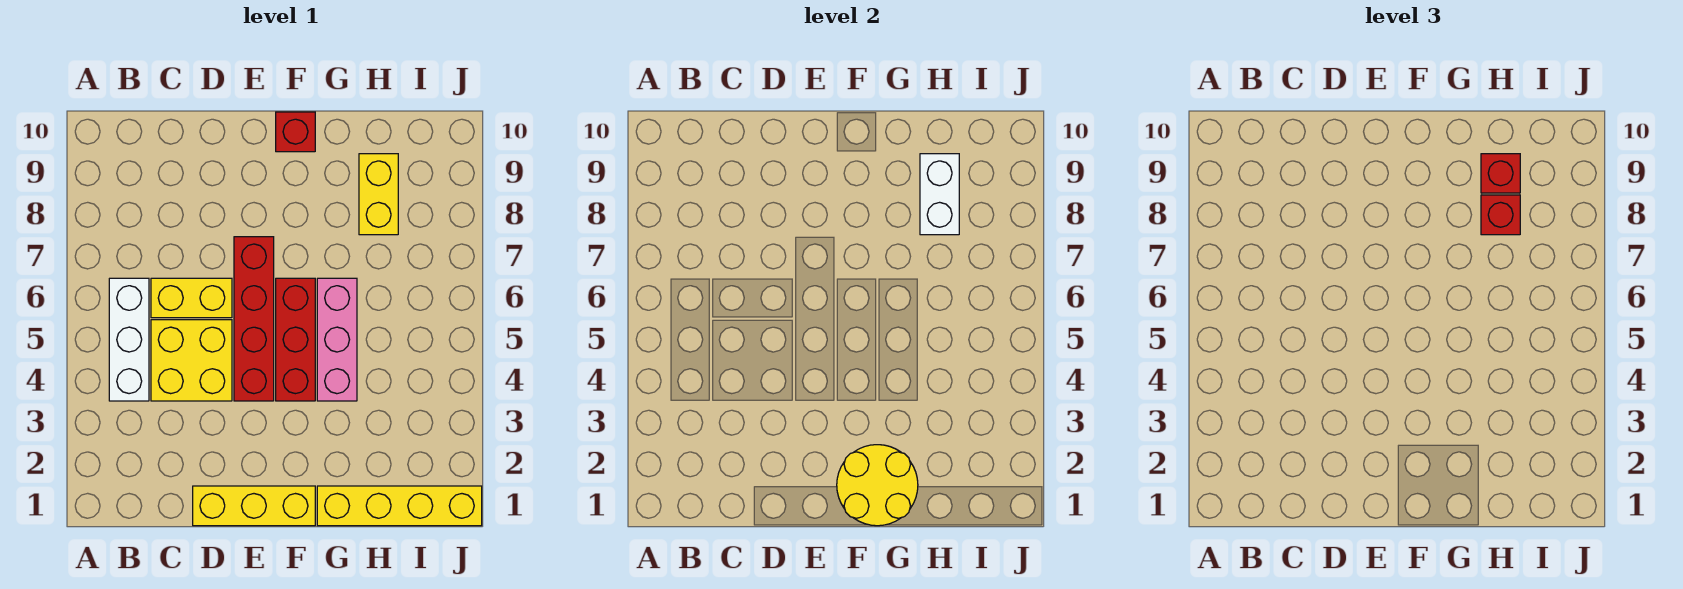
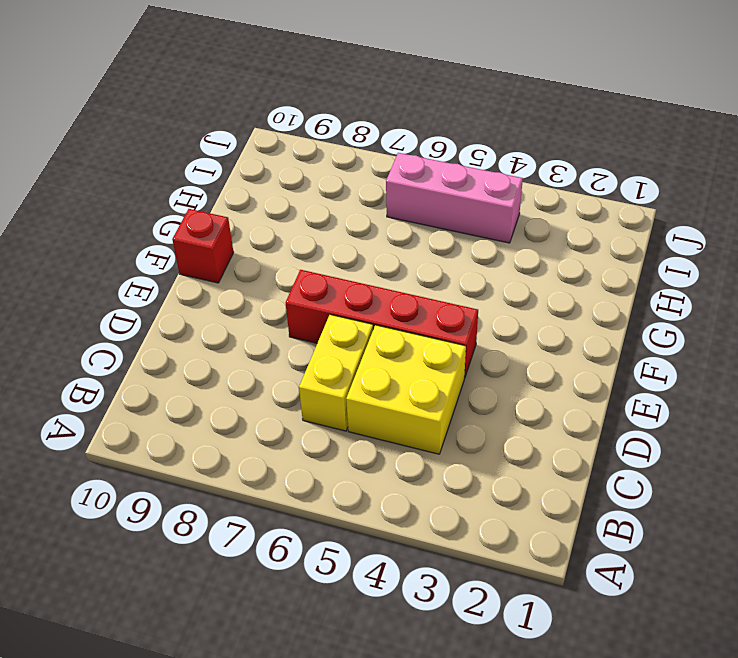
pink 1x3 brick [386,153,523,243] -> pink 1x3 brick moved to [317,278,357,401]
none -> white 1x3 brick [109,278,149,401]
none -> yellow 1x3 brick [193,486,315,526]
none -> red 1x3 brick [276,278,315,401]

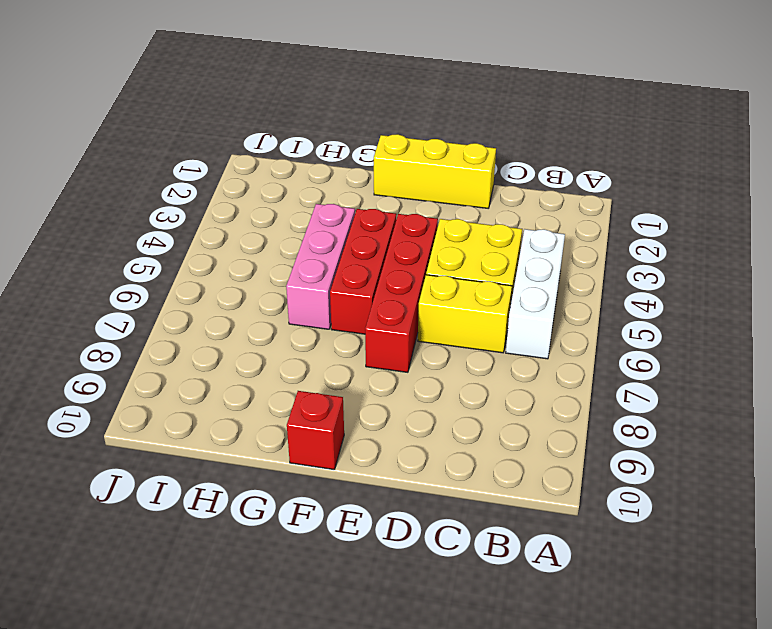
none -> yellow 1x4 brick [317,486,482,526]
none -> yellow 1x2 brick [359,154,398,235]
none -> yellow 2x2 round brick [837,445,918,526]

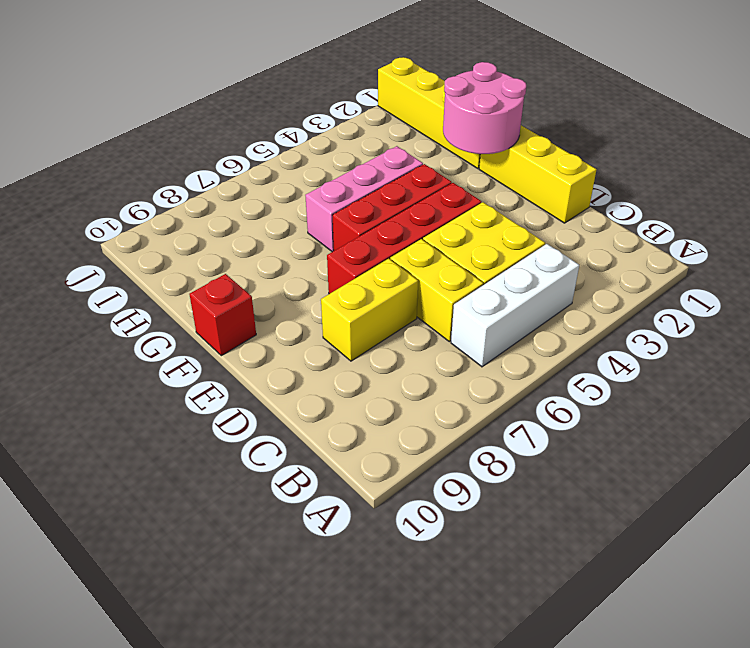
yellow 1x2 brick [321,259,418,361] -> yellow 1x2 brick moved to [359,154,398,235]
pink 2x2 round brick [443,62,526,154] -> yellow 2x2 round brick [837,445,918,526]
none -> white 1x2 brick [920,154,959,235]
none -> red 1x1 brick [1481,195,1520,235]
none -> red 1x1 brick [1481,154,1520,193]

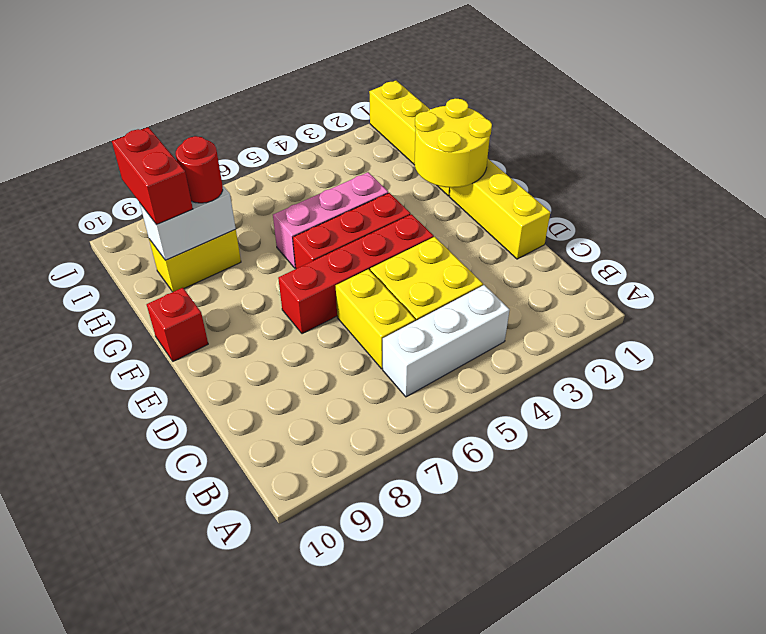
red 1x1 round brick [176,136,223,203] -> red 1x1 brick [1481,195,1520,235]
red 1x2 brick [112,127,193,225] -> red 1x1 brick [1481,154,1520,193]

